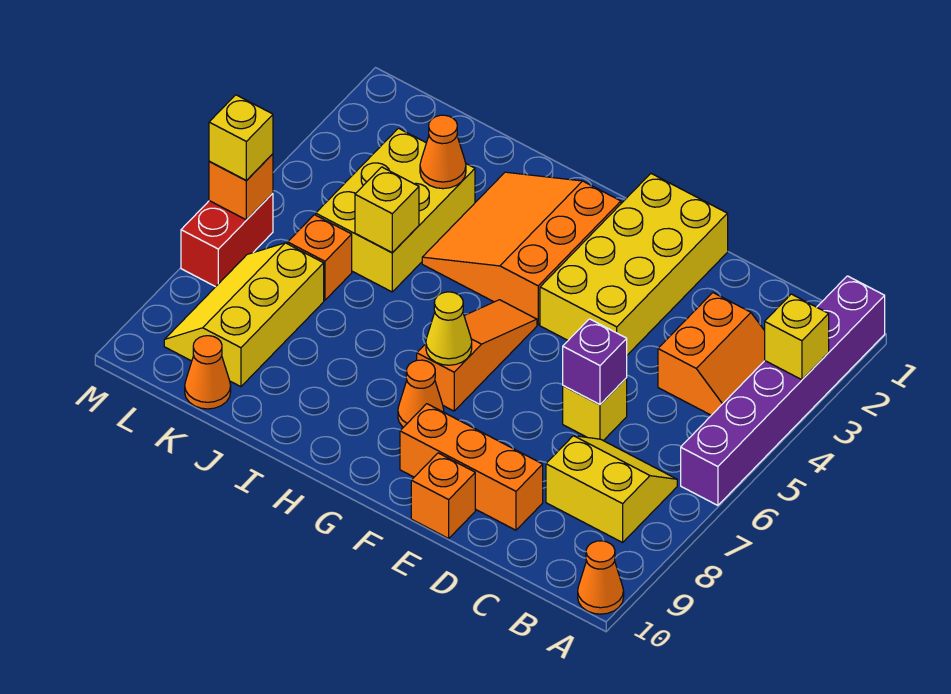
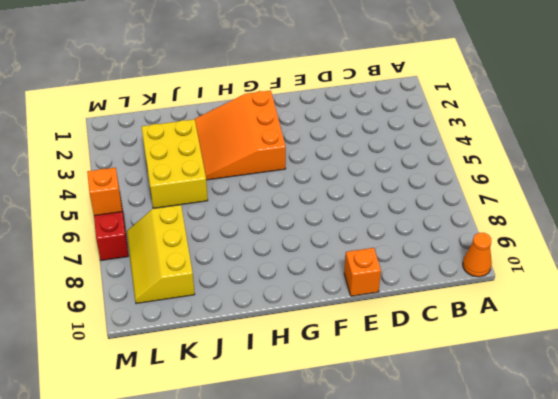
none -> purple 1x6 brick [681,276,885,505]
none -> orange 2x2 slope [658,293,765,415]
none -> yellow 2x2 slope [546,436,677,543]

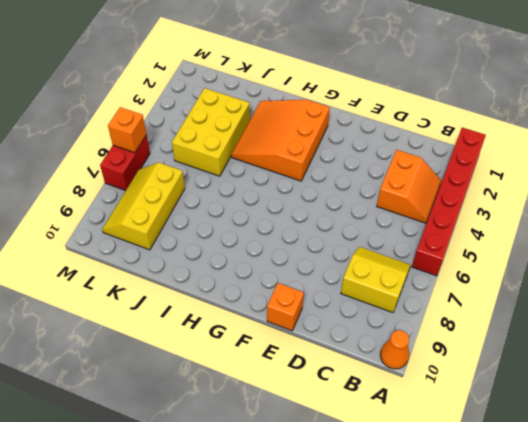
red 1x6 brick [412,128,486,276] -> purple 1x6 brick [681,276,885,505]
none -> yellow 1x1 brick [563,378,627,441]
none -> orange 1x3 brick [400,404,543,530]
none -> yellow 2x4 brick [540,174,728,355]

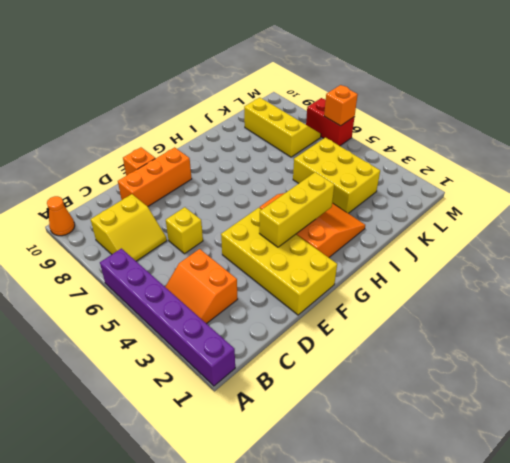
yellow 1x3 brick [259,172,334,247] -> none
none -> orange 1x3 slope [417,300,537,411]
none -> orange 1x1 cone [398,360,444,427]
none -> orange 1x1 brick [288,215,352,300]

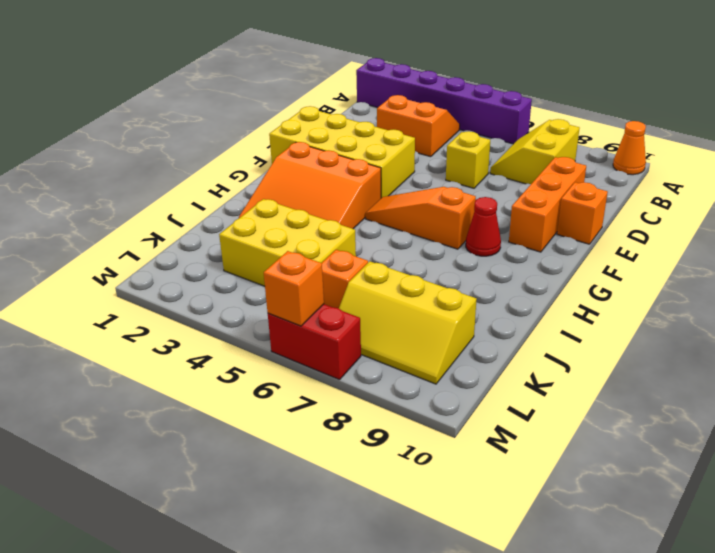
red 1x1 cone [466,197,501,256] -> orange 1x1 cone [398,360,444,427]
none -> orange 1x1 cone [185,336,231,409]
none -> yellow 1x1 brick [765,294,829,380]
none -> purple 1x1 brick [563,319,627,405]

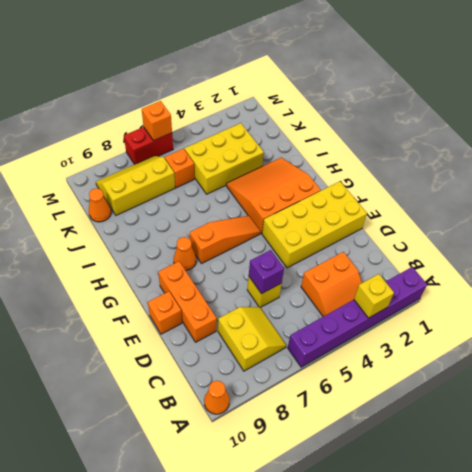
none -> yellow 1x1 cone [426,292,472,365]
none -> orange 1x1 cone [420,115,466,189]
none -> yellow 1x1 brick [355,167,419,253]

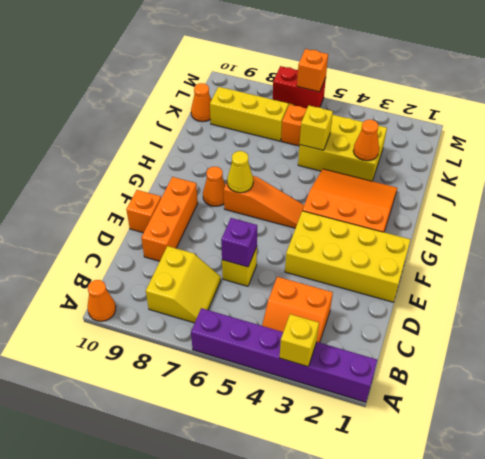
none -> yellow 1x1 brick [209,95,273,180]

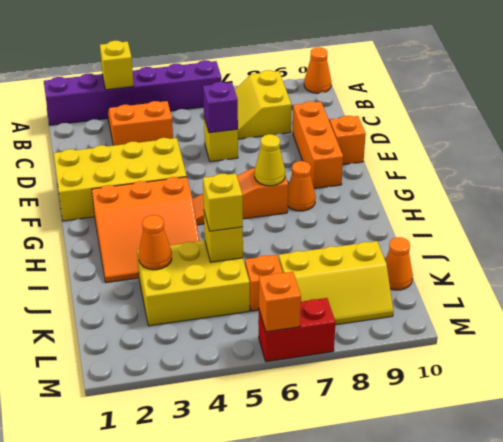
yellow 1x1 brick [203,173,243,231] -> yellow 1x1 brick moved to [209,95,273,180]

